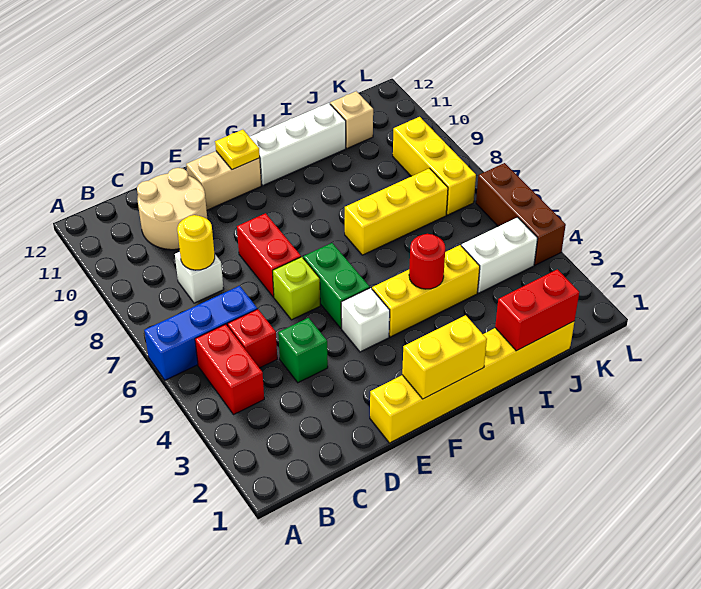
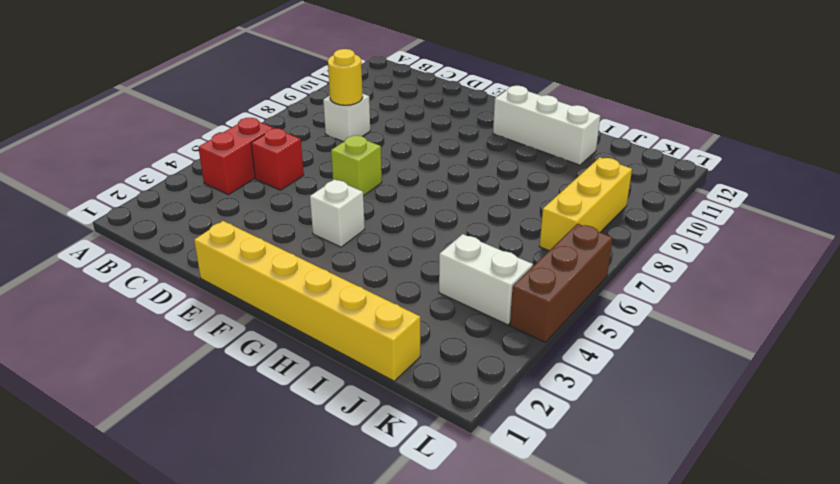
none -> blue 1x3 brick [144,286,257,380]
none -> tan 2x2 round brick [137,168,207,250]
none -> green 1x1 brick [278,318,328,383]

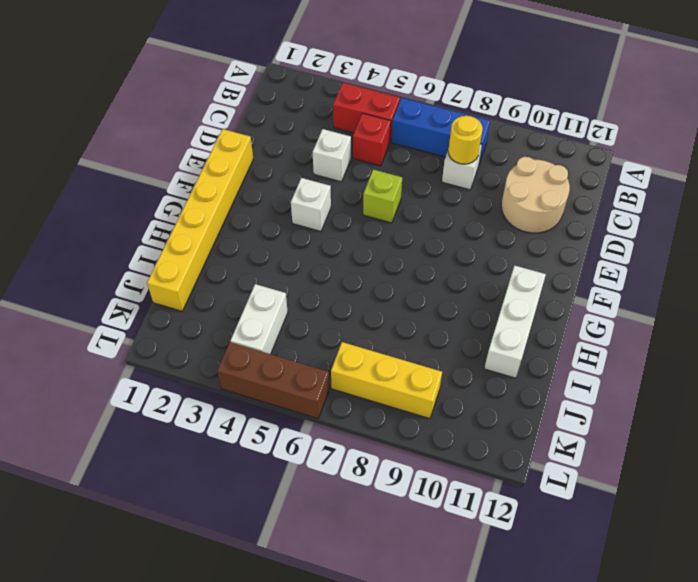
blue 1x3 brick [392,98,490,164] -> blue 1x3 brick turned to [144,286,257,380]
white 1x1 brick [313,129,351,182] -> green 1x1 brick [278,318,328,383]
none -> red 1x2 brick [237,213,301,297]
none -> tan 1x2 brick [186,151,261,210]
none -> green 1x2 brick [303,243,370,328]

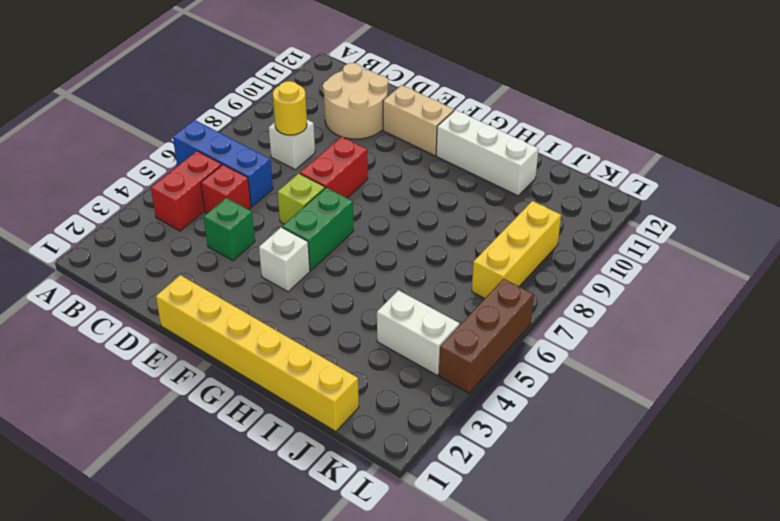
none -> yellow 1x3 brick [372,245,480,337]
none -> yellow 1x3 brick [345,168,448,255]
none -> tan 1x1 brick [330,91,373,148]

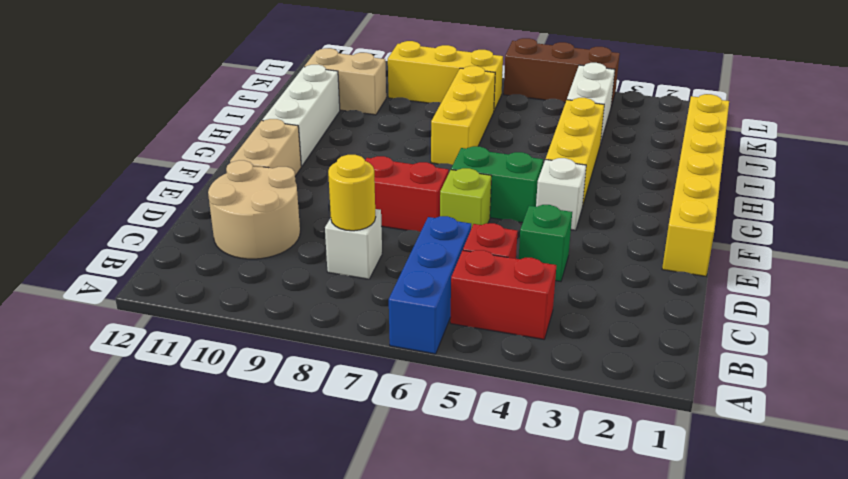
tan 1x2 brick [304,48,386,115] -> tan 1x1 brick [330,91,373,148]
none -> yellow 1x2 brick [402,315,487,399]
none -> yellow 1x1 plate [215,130,260,170]
none -> red 1x1 round brick [409,234,445,289]

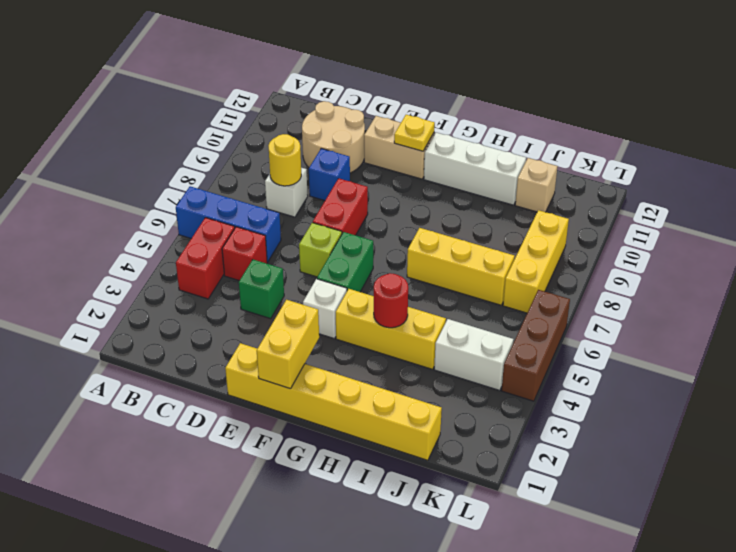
blue 1x1 brick [309,148,350,201] -> none
yellow 1x2 brick [257,300,319,389] -> yellow 1x2 brick turned to [402,315,487,399]
none -> red 1x2 brick [495,269,579,351]

